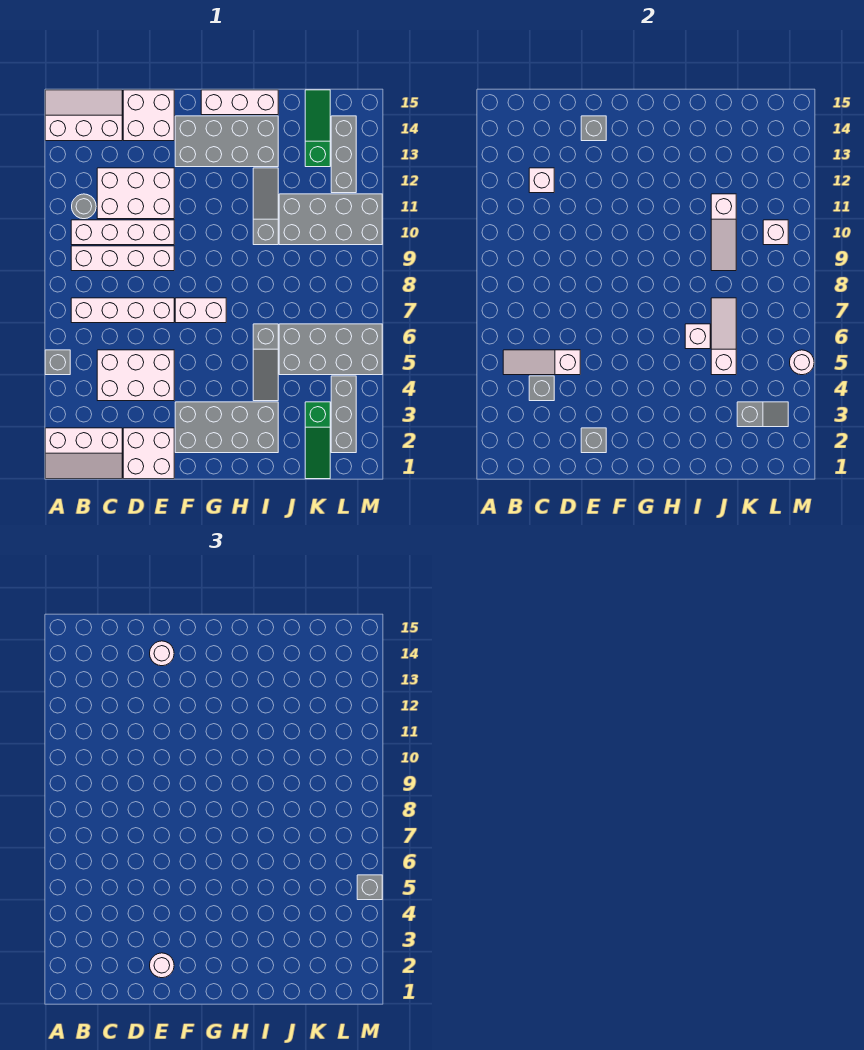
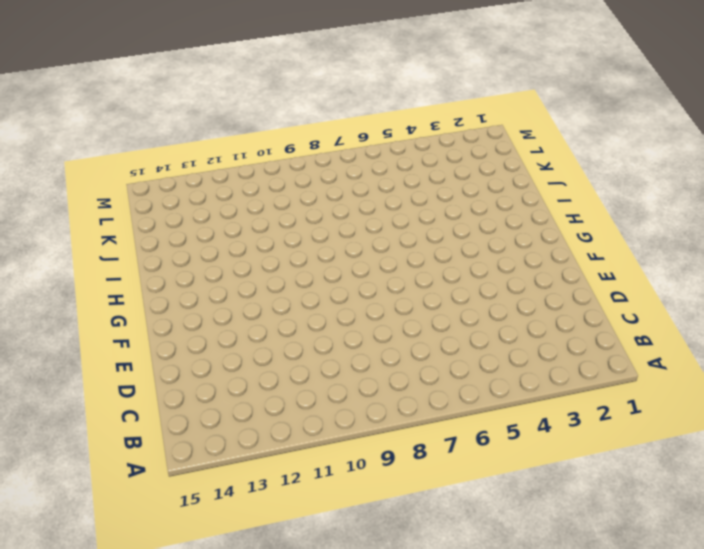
none -> white 2x3 slope [45,428,122,479]
none -> grey 1x1 brick [45,350,70,375]
none -> white 2x3 slope [45,90,122,141]
none -> white 1x4 brick [71,298,174,323]

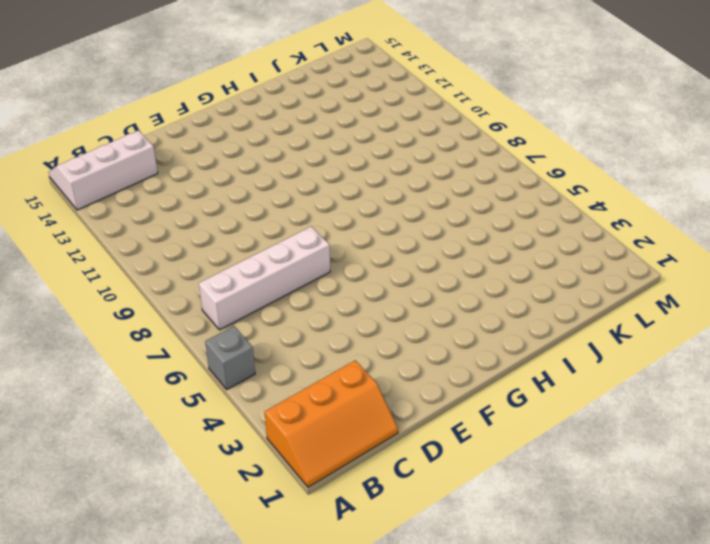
orange 2x3 slope [265,360,398,487] -> white 2x3 slope [45,428,122,479]
none -> white 1x4 brick [71,246,174,271]
none -> white 1x4 brick [71,220,174,245]
none -> grey 1x1 round brick [72,194,96,219]
none -> white 2x3 brick [97,350,174,401]

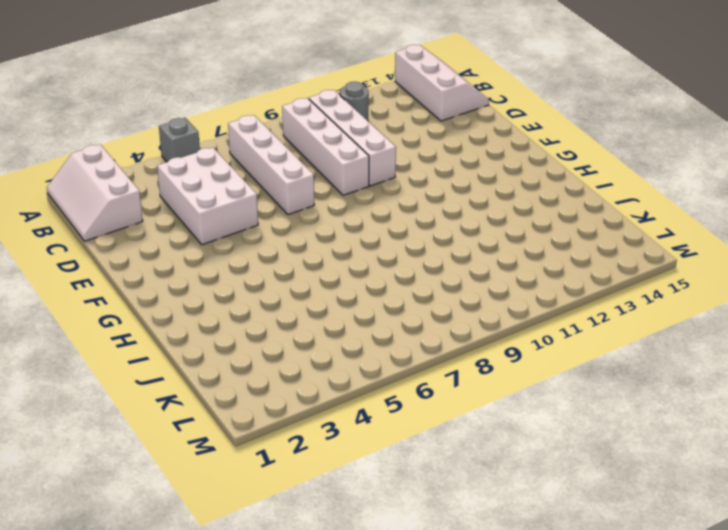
none -> white 2x3 brick [97,168,174,219]
none -> white 2x2 brick [123,428,174,479]
none -> white 2x2 brick [123,90,174,141]
none -> grey 2x4 brick [175,402,278,453]

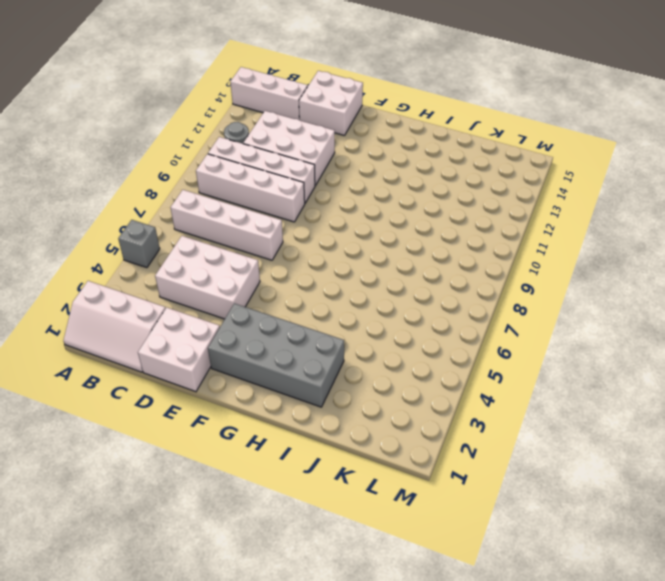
none -> white 1x2 brick [175,298,226,323]
none -> grey 2x4 brick [175,116,278,167]
none -> white 1x3 brick [201,90,278,115]
none -> grey 1x3 slope [253,324,278,401]

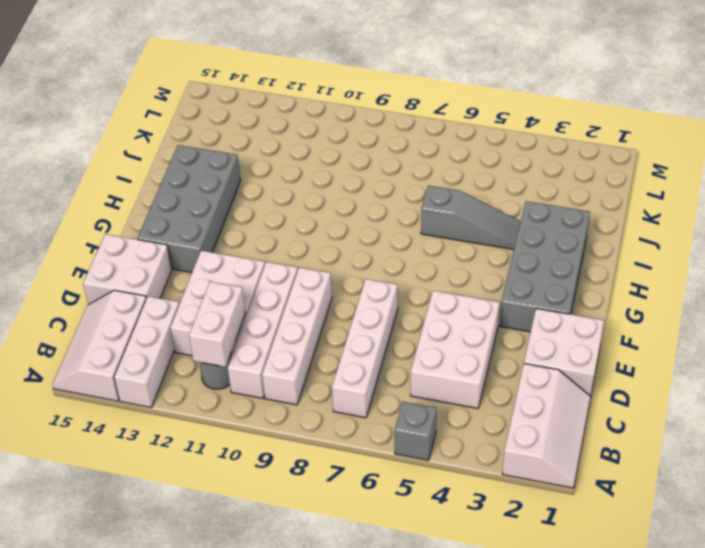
white 1x3 brick [114,296,179,408] -> white 1x3 brick moved to [201,90,278,115]
white 1x2 brick [189,282,245,367] -> white 1x2 brick moved to [175,298,226,323]
none -> grey 1x3 slope [253,168,278,245]
none -> grey 2x4 brick [279,324,382,375]
none -> grey 2x4 brick [279,194,382,245]
none -> green 1x3 slope [305,402,330,479]

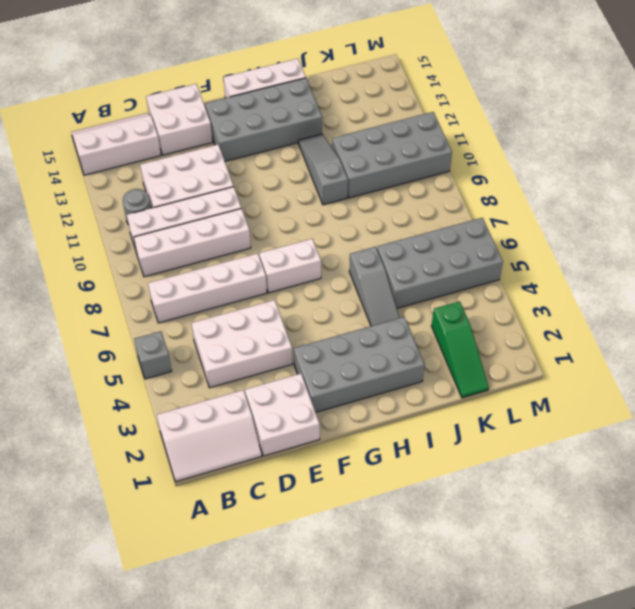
none -> green 1x3 slope [305,90,330,167]
none -> grey 1x3 brick [331,376,356,453]
none -> grey 1x3 brick [331,116,356,193]
none -> white 1x3 slope [503,350,580,375]

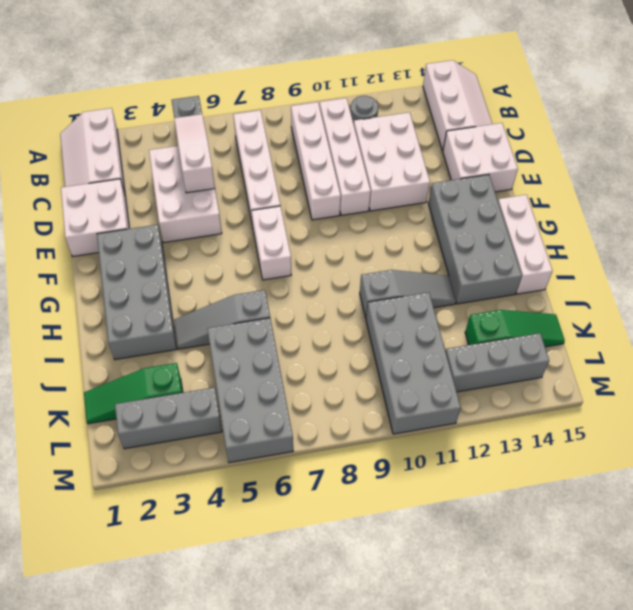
none -> grey 1x1 brick [529,376,554,401]
none -> white 1x1 brick [529,168,554,193]
none -> grey 1x1 brick [581,428,606,453]
none -> grey 1x1 brick [581,116,606,141]

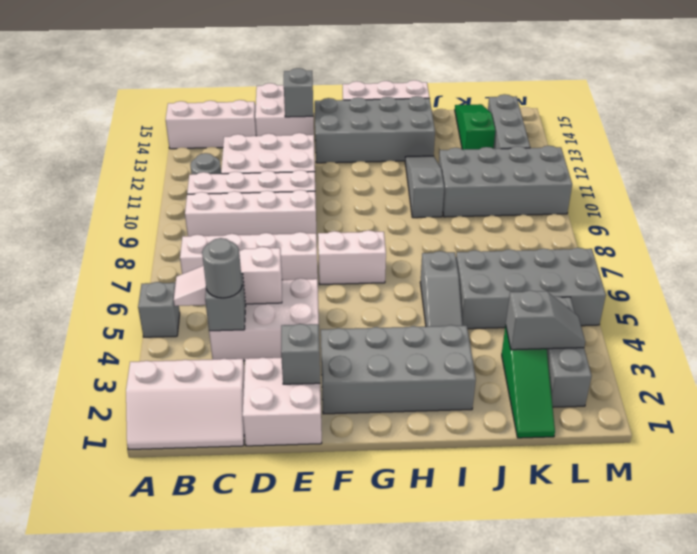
grey 1x1 round brick [202,238,242,298] -> none
none -> white 1x1 brick [529,168,554,193]
none -> white 1x1 brick [685,324,710,349]
none -> white 1x3 slope [711,298,736,375]
none -> white 1x3 slope [711,194,736,271]

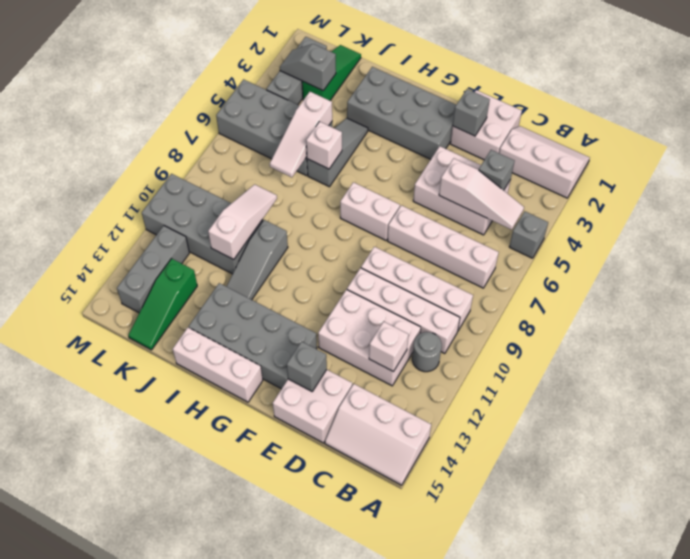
none -> white 1x1 brick [763,220,788,245]
none -> white 1x1 round brick [790,350,814,375]
none -> white 1x1 round brick [150,953,174,978]
none -> white 1x1 round brick [150,641,174,666]

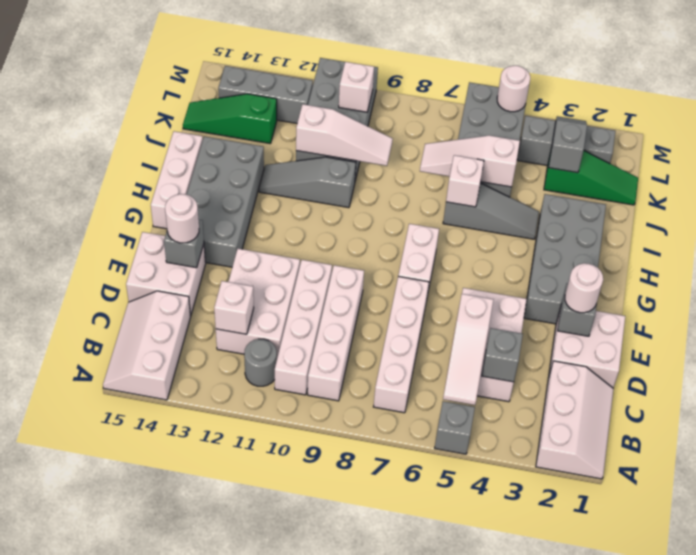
none -> grey 1x1 brick [357,875,382,900]

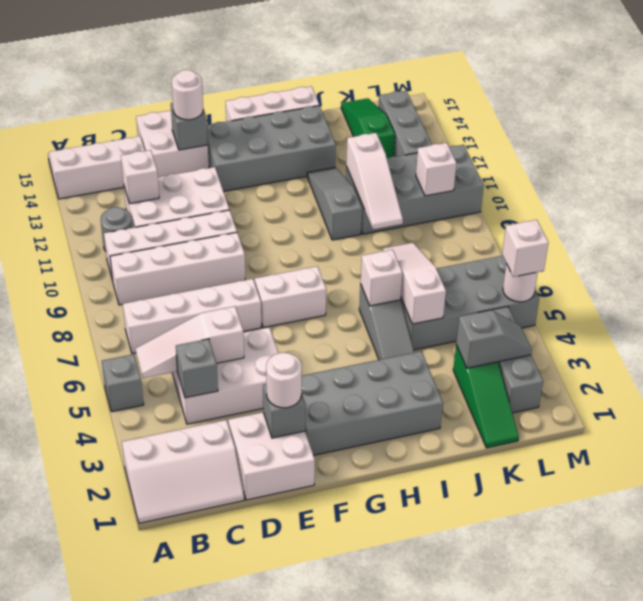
white 1x1 brick [502,220,548,277] -> grey 1x1 brick [357,875,382,900]

